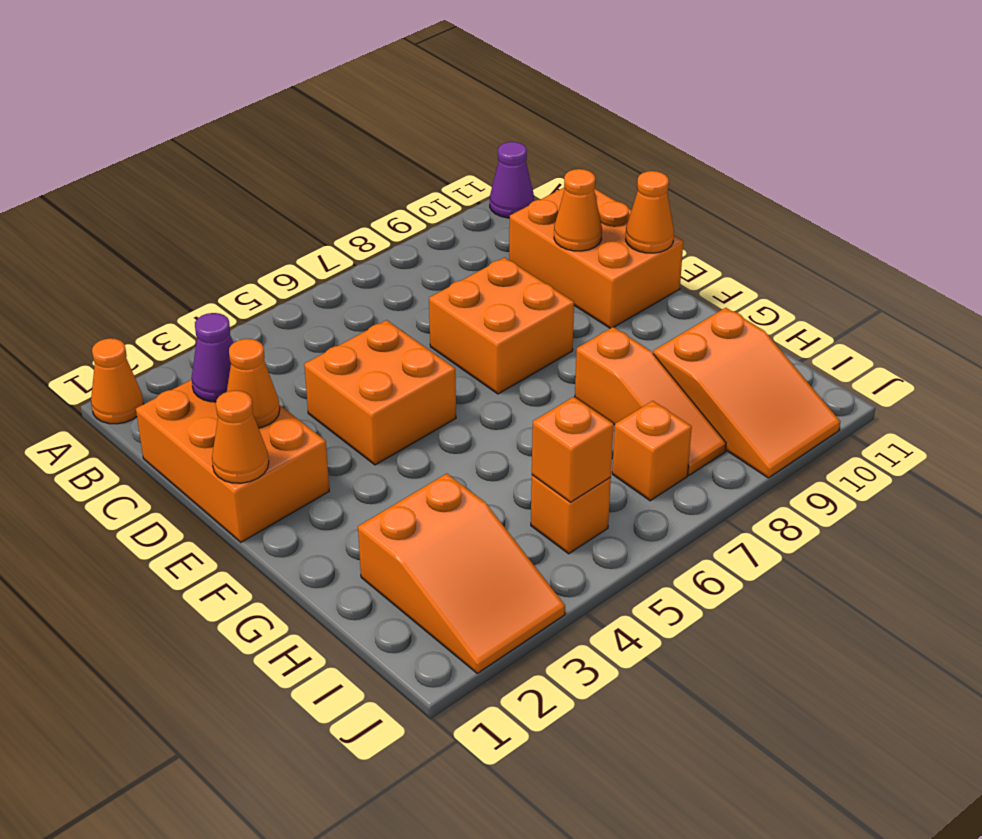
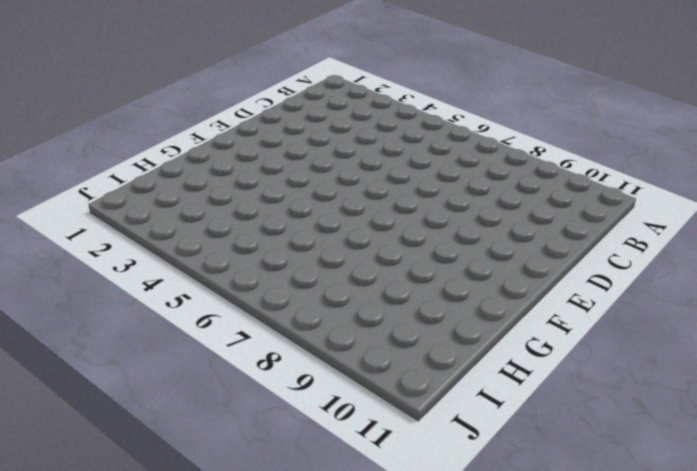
none -> orange 1x1 cone [91,338,143,424]
none -> purple 1x1 cone [490,142,534,218]
none -> orange 2x3 brick [136,380,329,542]

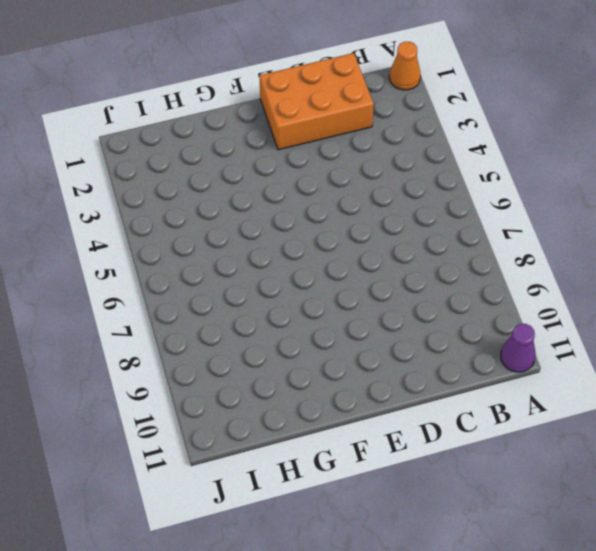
none -> orange 2x3 brick [509,188,683,328]
none -> orange 2x2 brick [304,320,456,465]
none -> orange 2x2 brick [429,258,574,394]

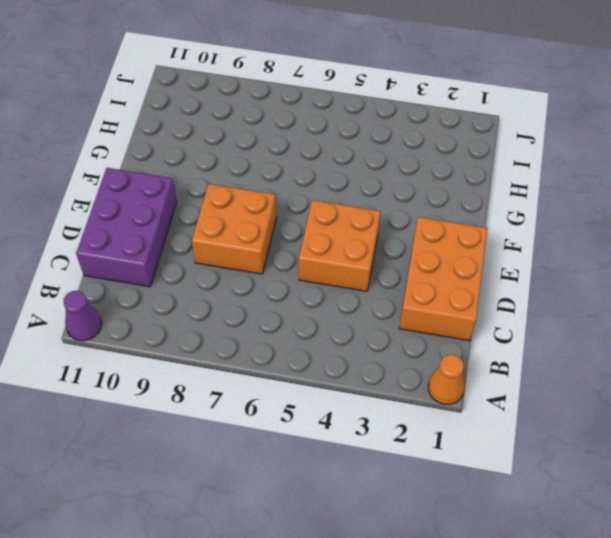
purple 2x3 brick [76,168,177,287] -> orange 2x3 brick [509,188,683,328]
none -> orange 1x3 slope [575,327,726,475]
none -> orange 2x3 slope [358,474,565,673]
none -> orange 2x3 slope [653,308,840,478]

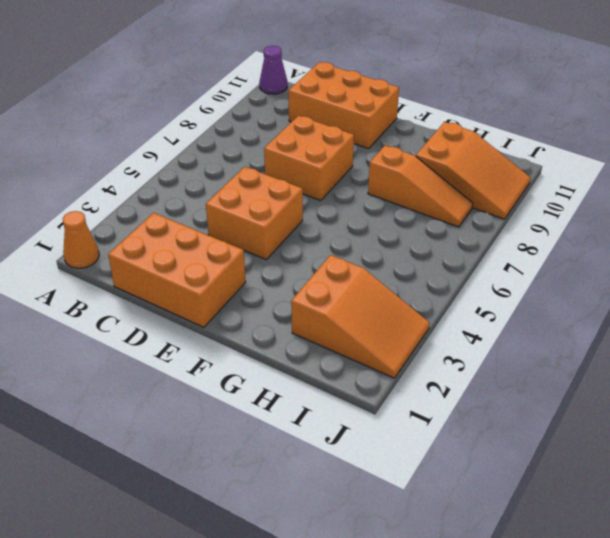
none -> orange 1x1 brick [531,475,611,554]
none -> orange 1x1 brick [612,401,692,501]
none -> purple 1x1 cone [191,313,233,402]

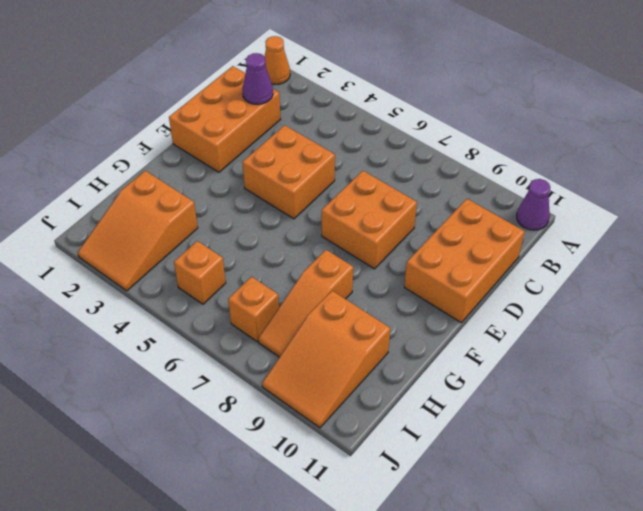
none -> orange 1x1 cone [227,339,280,428]
none -> orange 1x1 cone [554,169,602,251]
none -> orange 1x1 cone [212,390,269,483]

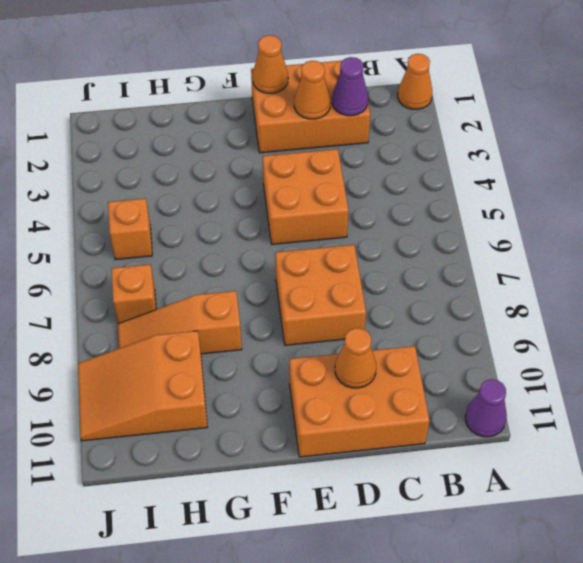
none -> orange 2x3 slope [358,474,565,673]
none -> orange 1x1 cone [626,171,674,253]
none -> orange 1x1 brick [532,397,614,502]

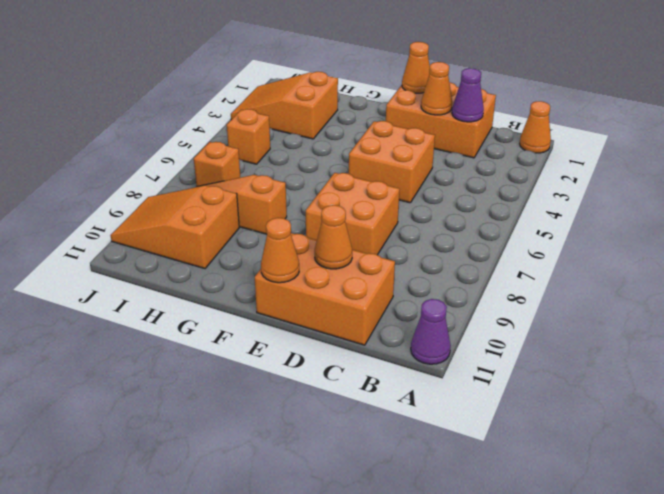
none -> orange 1x1 brick [532,397,614,502]

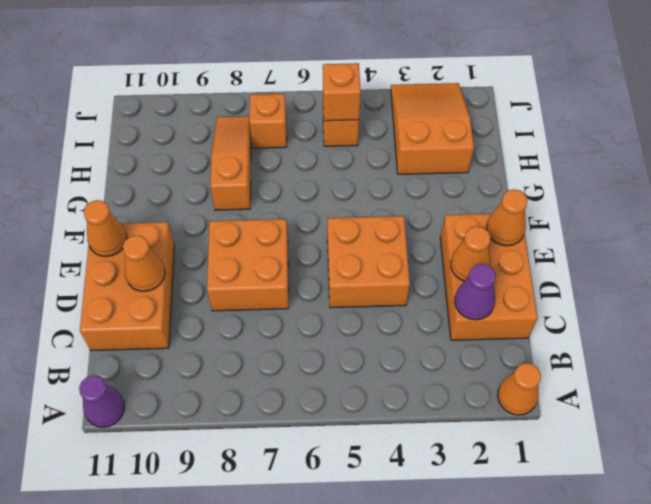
none -> orange 2x3 slope [653,308,840,478]

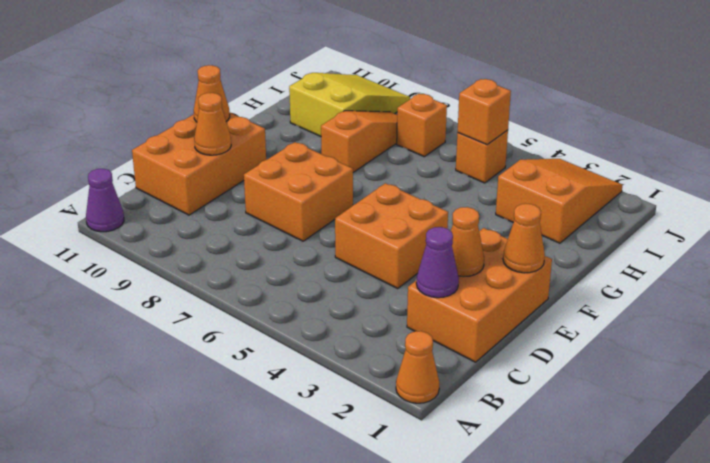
yellow 2x3 slope [289,73,410,136] -> orange 2x3 slope [653,308,840,478]

